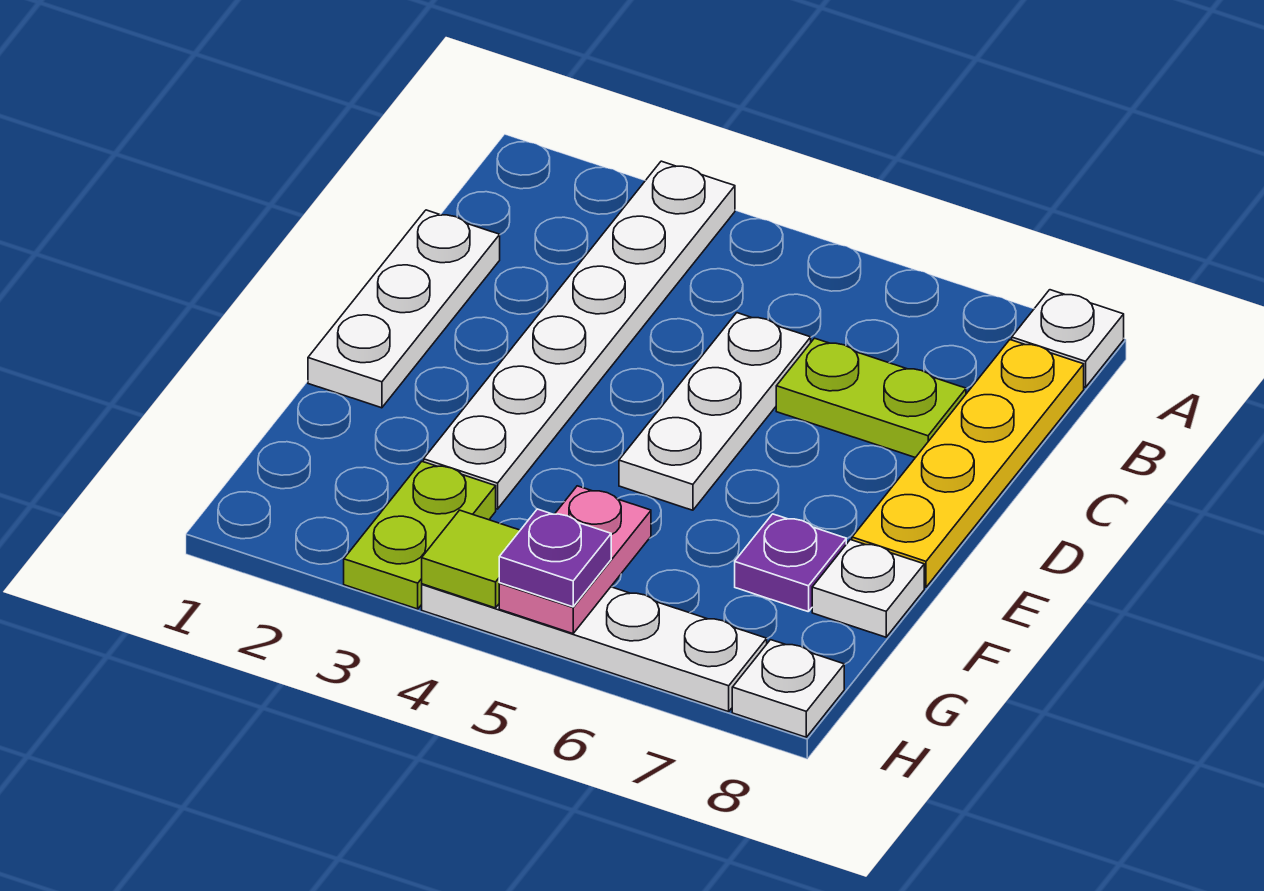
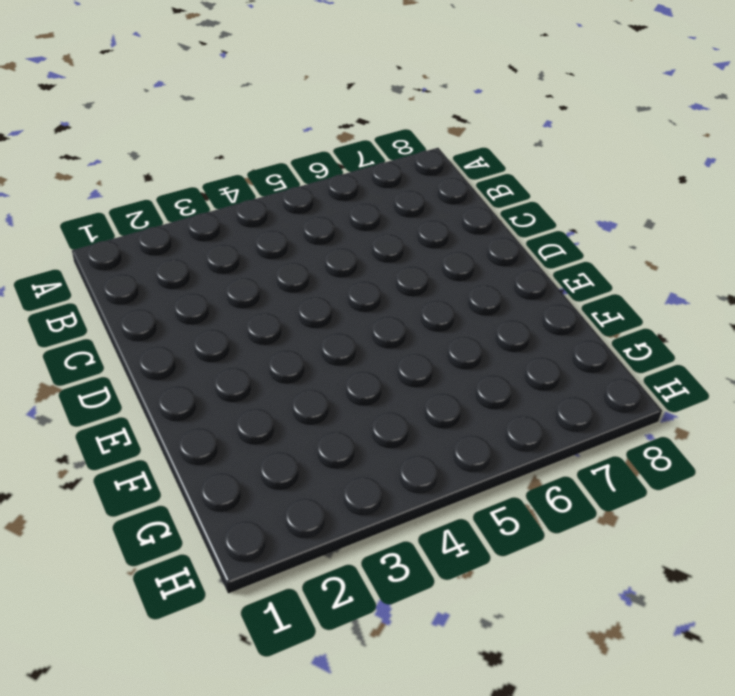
none -> white 1x6 plate [424,161,735,509]
none -> white 1x1 plate [1012,290,1124,387]
none -> yellow 1x4 plate [852,340,1084,587]

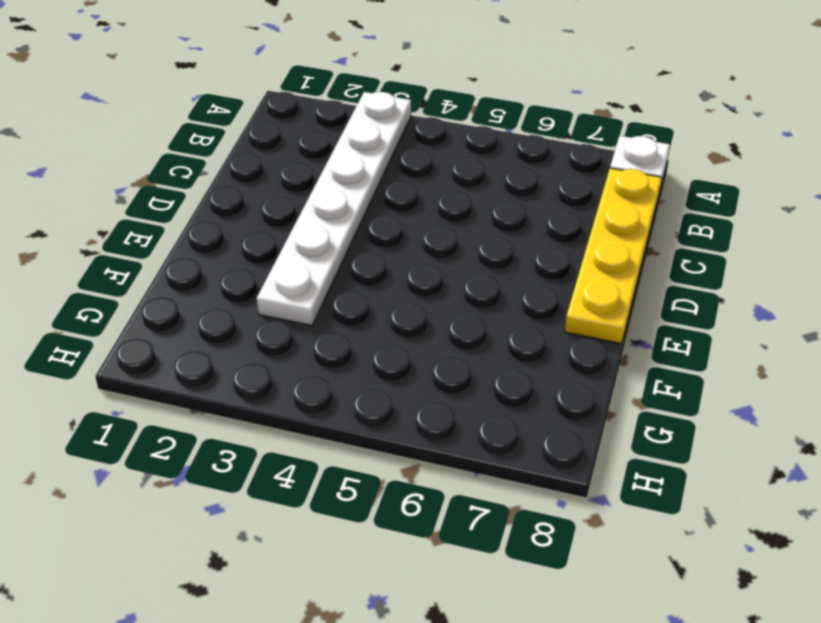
none -> white 1x3 plate [308,210,500,408]
none -> white 1x3 plate [619,313,811,510]
none -> lime 1x2 plate [776,338,966,458]

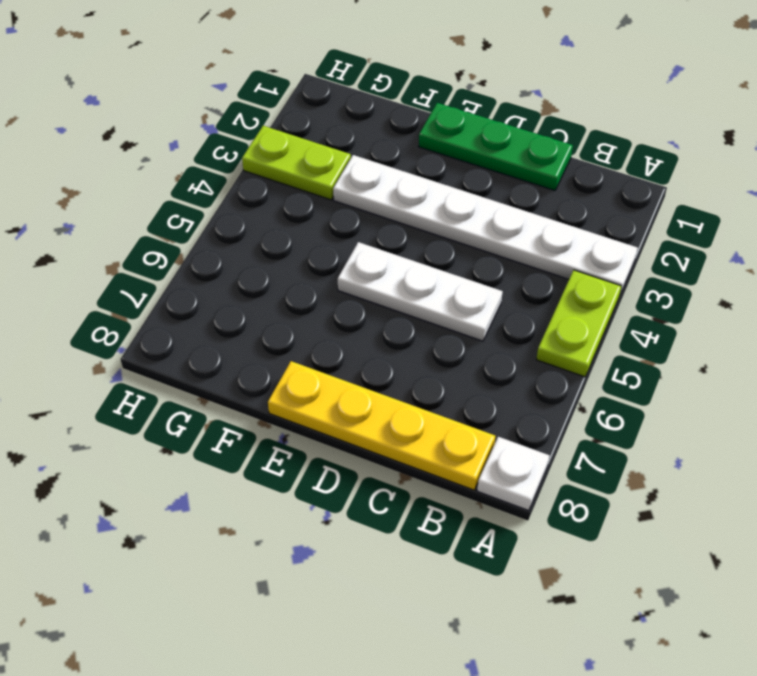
lime 1x2 plate [536,270,621,377] -> lime 1x2 plate moved to [776,338,966,458]
green 1x3 plate [419,103,573,191] -> white 1x3 plate [308,210,500,408]
none -> purple 1x1 plate [735,514,846,612]
none -> white 1x1 plate [812,540,924,637]
none -> white 1x4 plate [422,584,767,712]

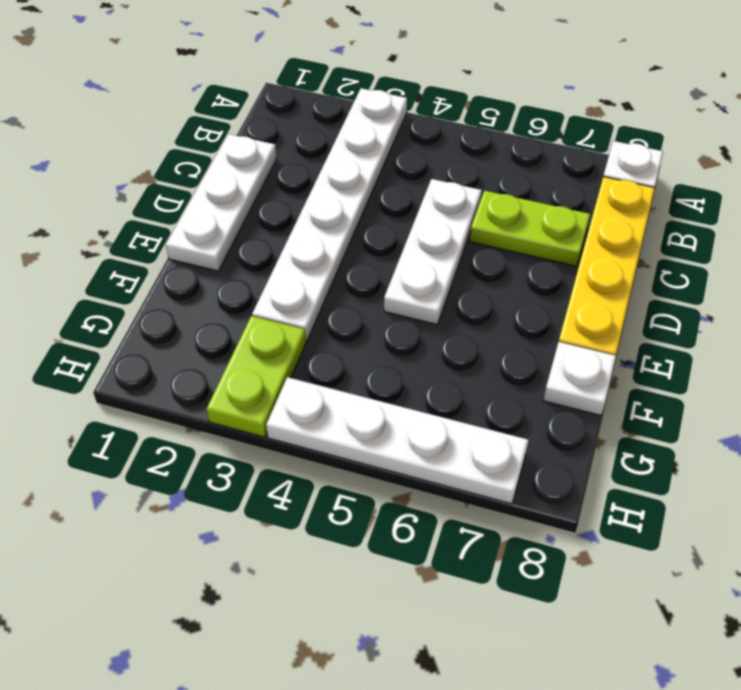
none -> purple 1x1 plate [735,514,846,612]
none -> white 1x1 plate [732,640,844,737]
none -> pink 1x2 plate [499,486,651,634]

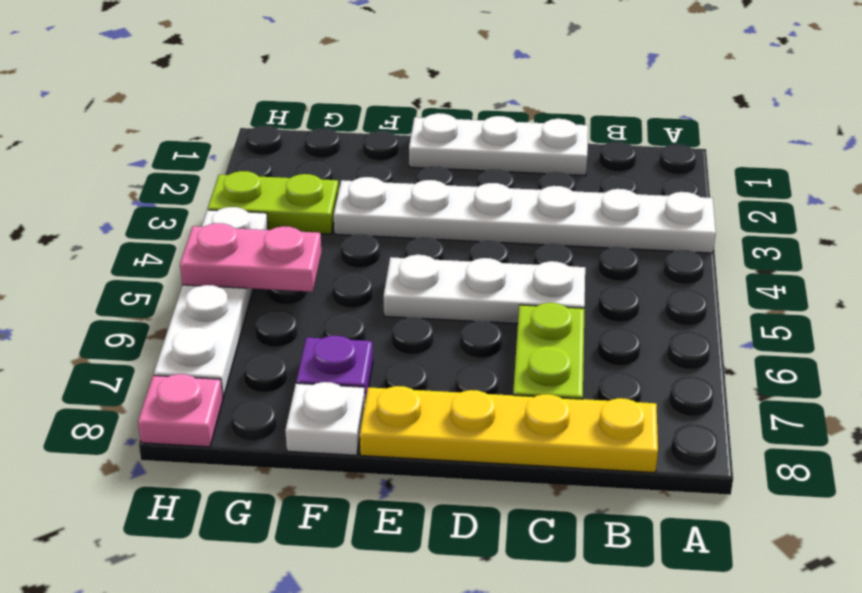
pink 1x1 plate [138,374,223,447] -> white 1x1 plate [732,640,844,737]
none -> white 1x1 plate [1012,290,1124,387]
none -> lime 1x1 tile [422,510,520,608]
none -> purple 1x1 plate [499,509,611,607]

